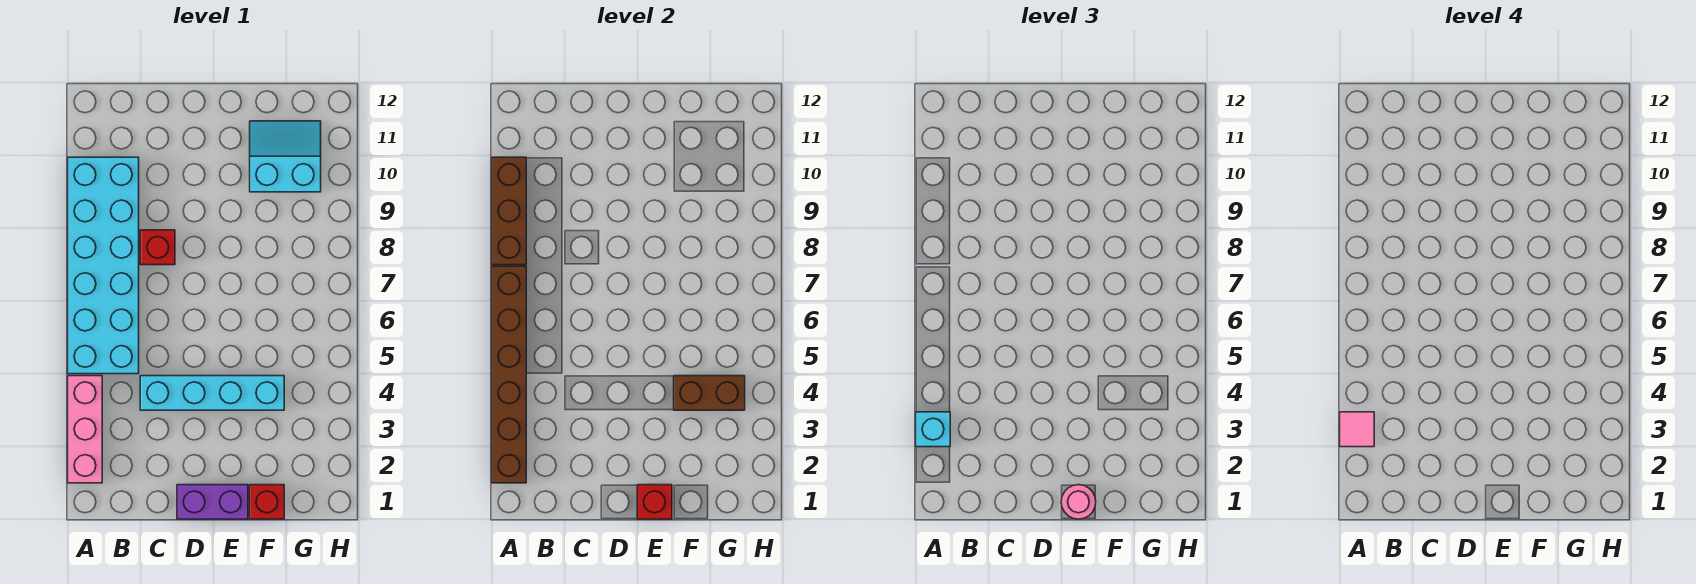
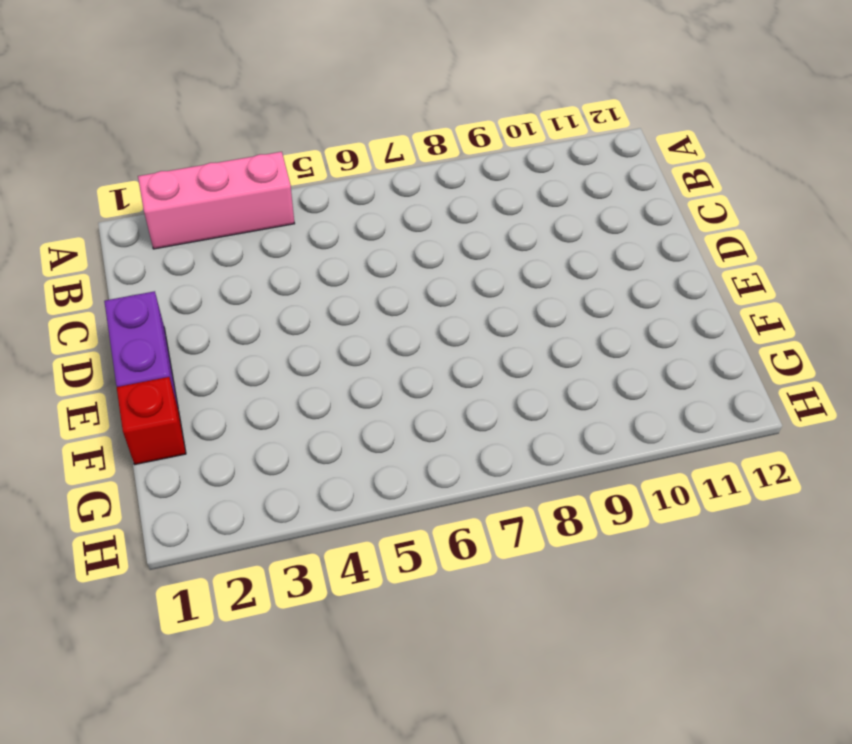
none -> cyan 2x6 brick [68,157,139,374]
none -> cyan 1x4 brick [140,376,284,410]
none -> red 1x1 brick [140,230,175,265]

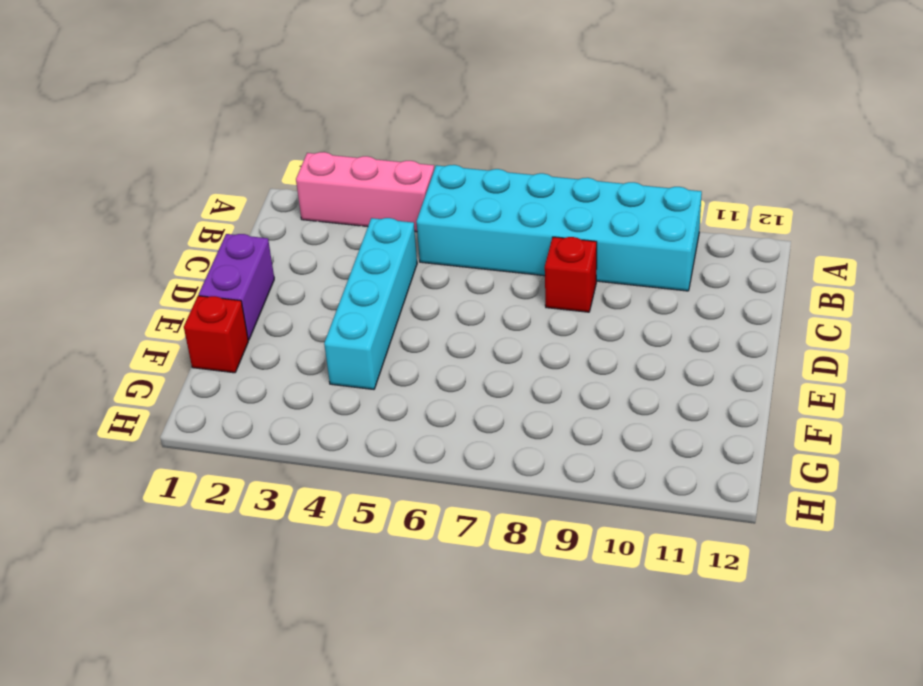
none -> cyan 2x2 slope [250,121,321,192]
none -> brown 1x6 brick [492,266,526,483]
none -> brown 1x3 brick [492,157,526,265]

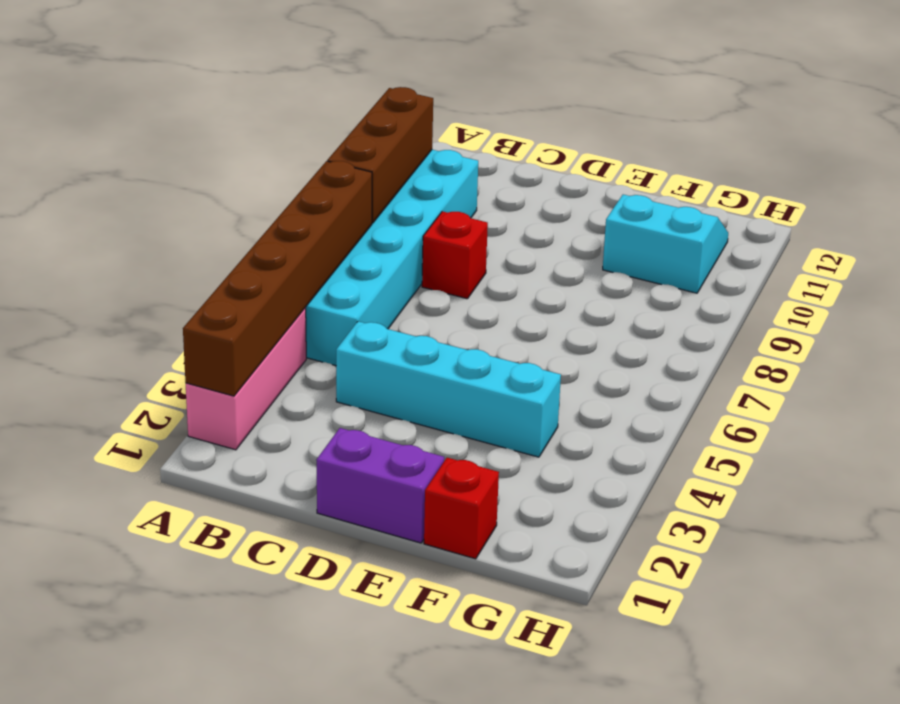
none -> red 1x1 brick [637,485,672,519]
none -> brown 1x2 brick [674,376,745,410]
none -> cyan 1x1 brick [916,412,950,447]

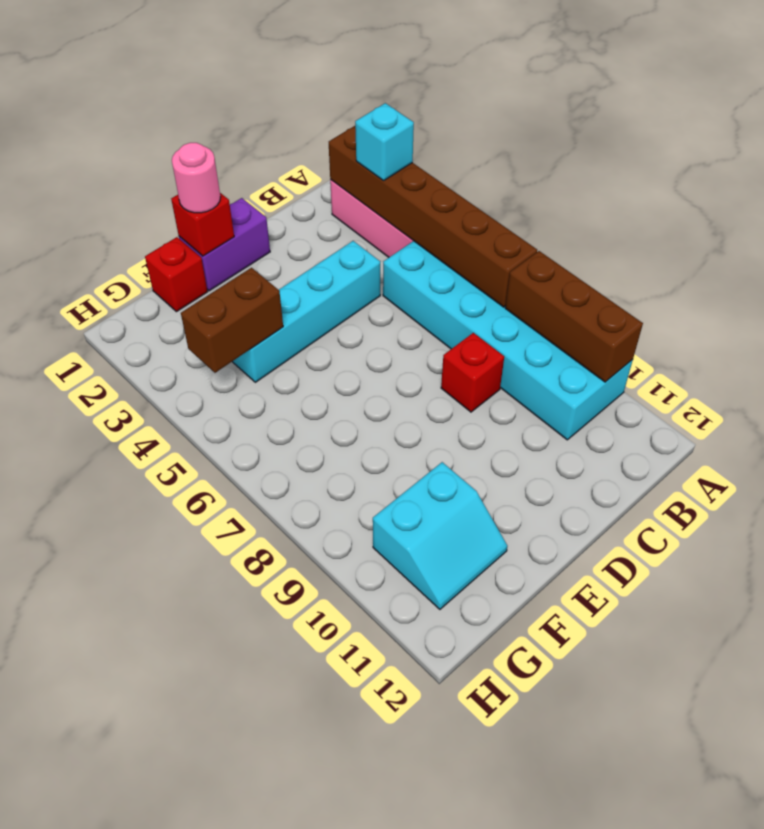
none -> pink 1x1 tile [1340,412,1374,447]

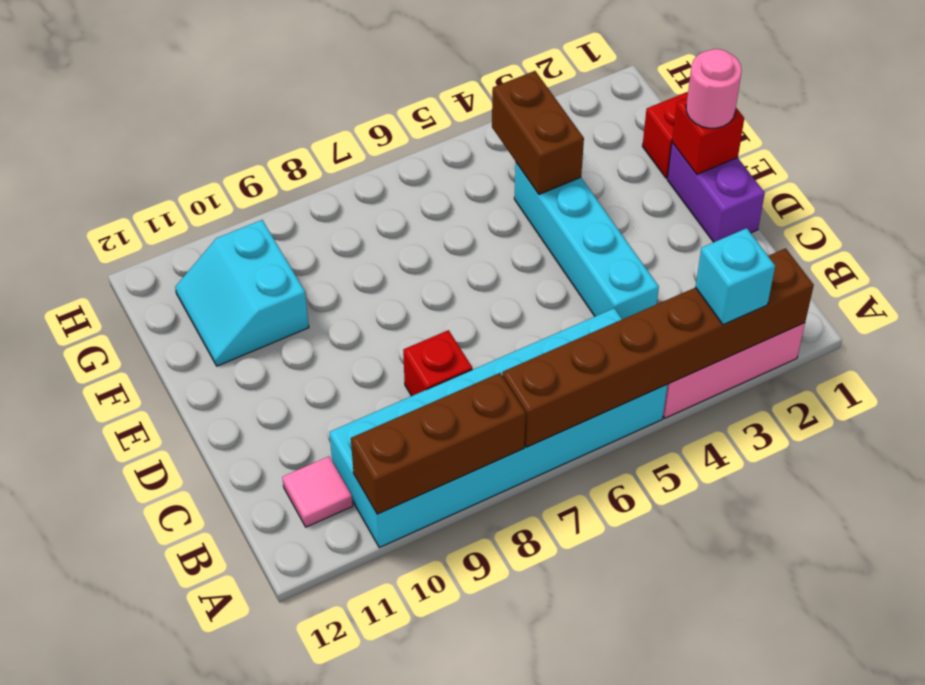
pink 1x1 tile [282,456,353,527] -> pink 1x1 tile moved to [1340,412,1374,447]

